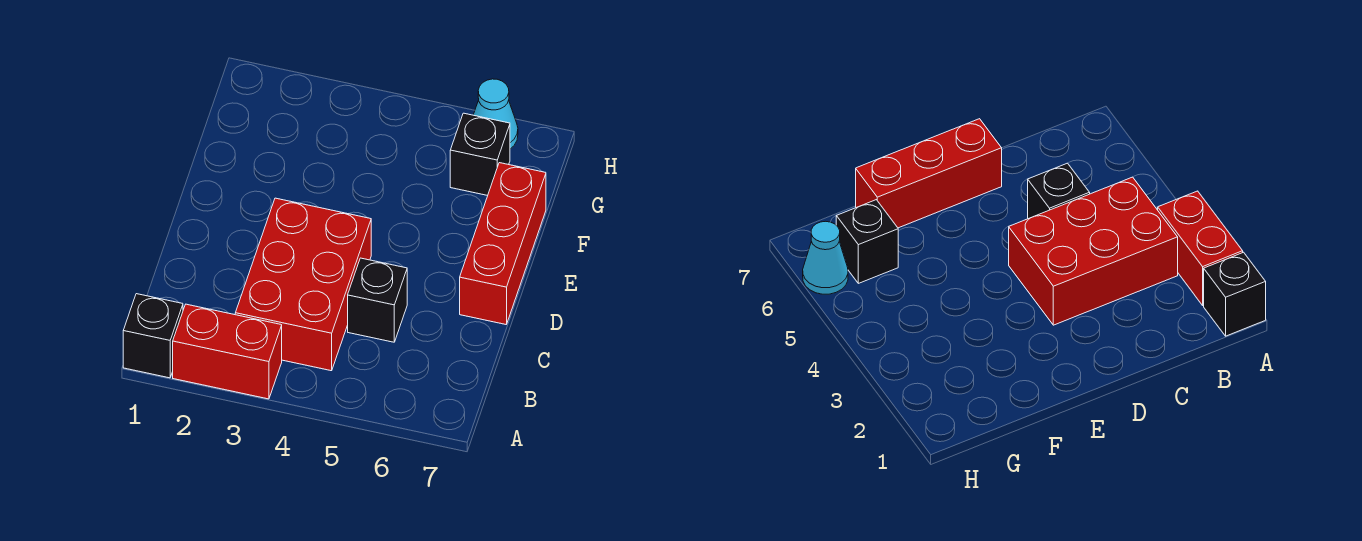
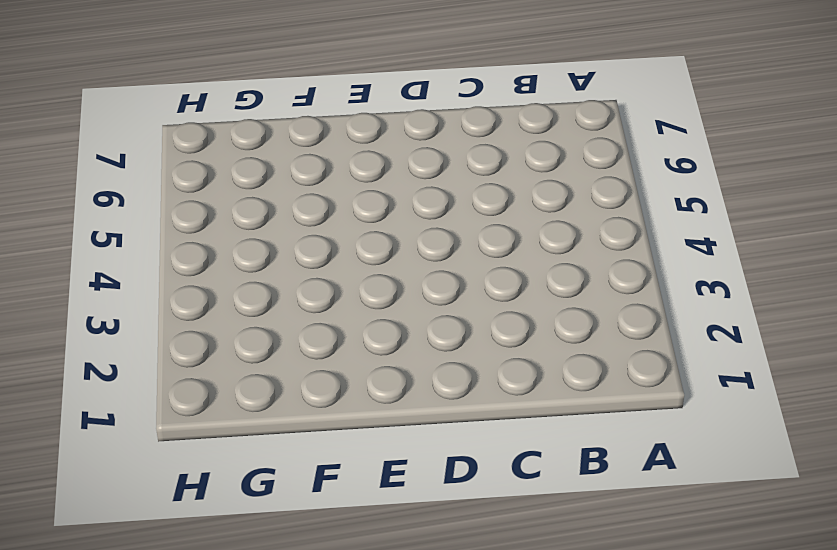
none -> black 1x1 brick [123,294,183,378]
none -> red 1x2 brick [173,304,282,399]

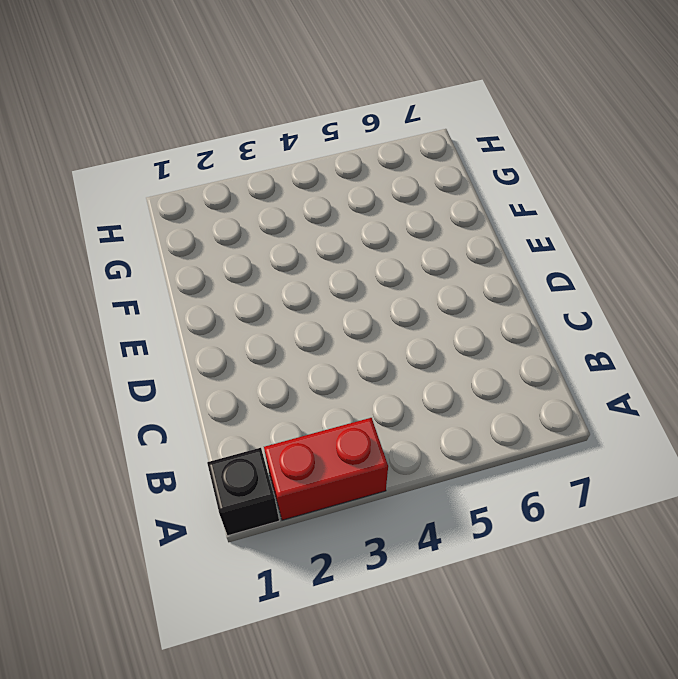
none -> red 2x3 brick [235,198,371,371]
none -> black 1x1 brick [348,258,407,342]

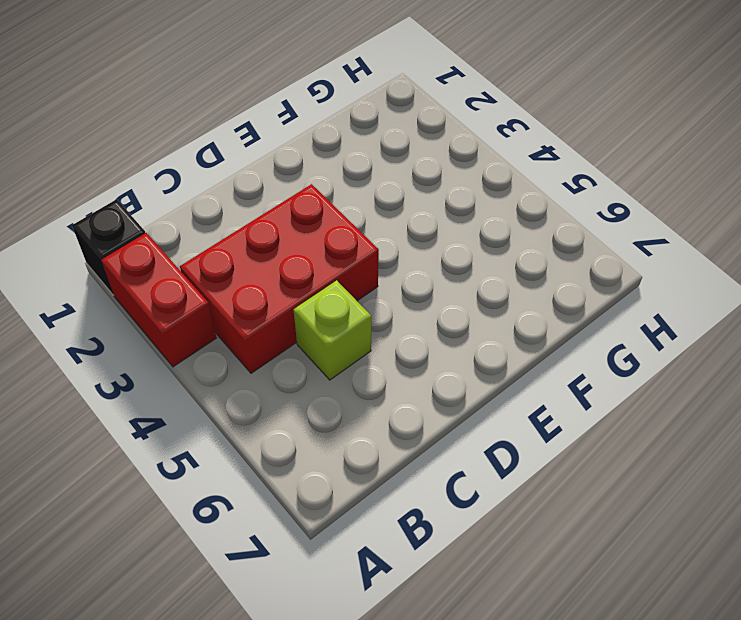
lime 1x1 brick [294,280,371,380] -> black 1x1 brick [348,258,407,342]
none -> red 1x3 brick [460,163,546,324]
none -> black 1x1 brick [450,113,510,196]

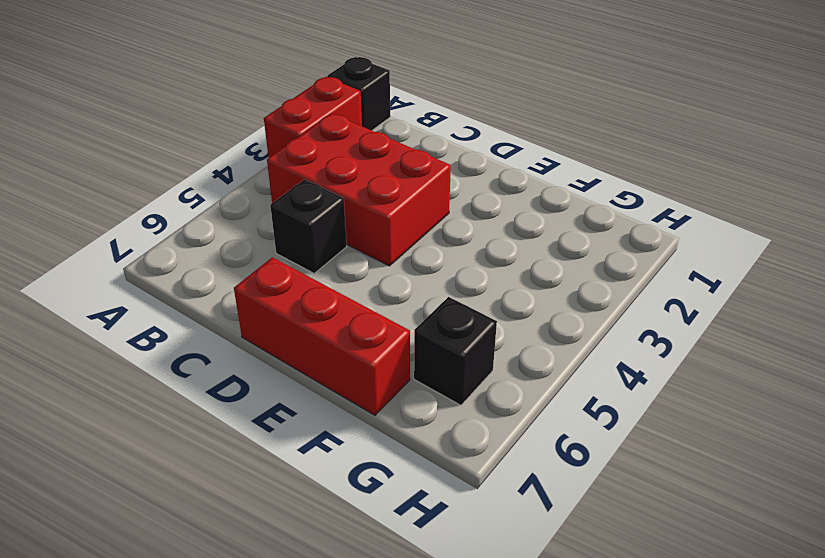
none -> cyan 1x1 cone [473,79,518,149]

